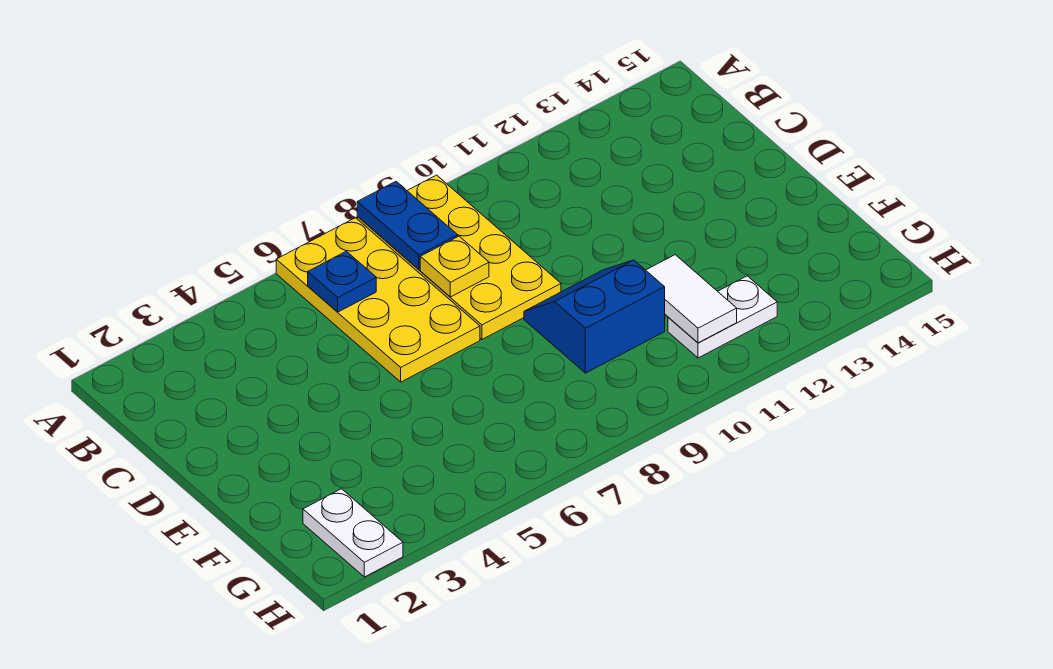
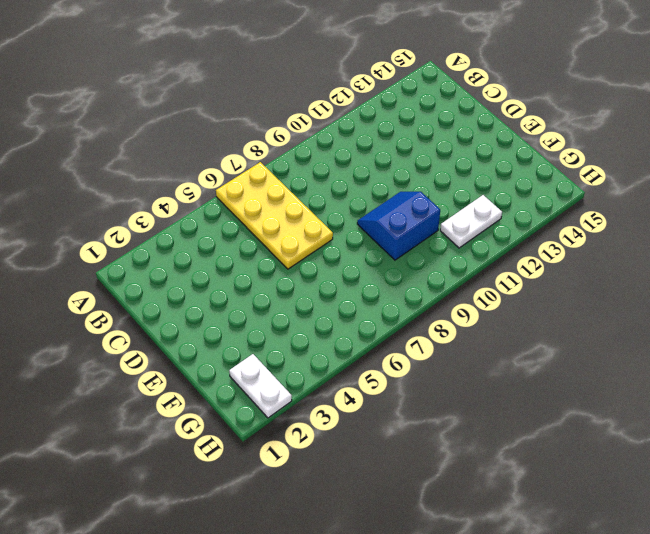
none -> yellow 2x4 plate [357,175,561,339]
none -> blue 1x2 plate [357,182,458,269]

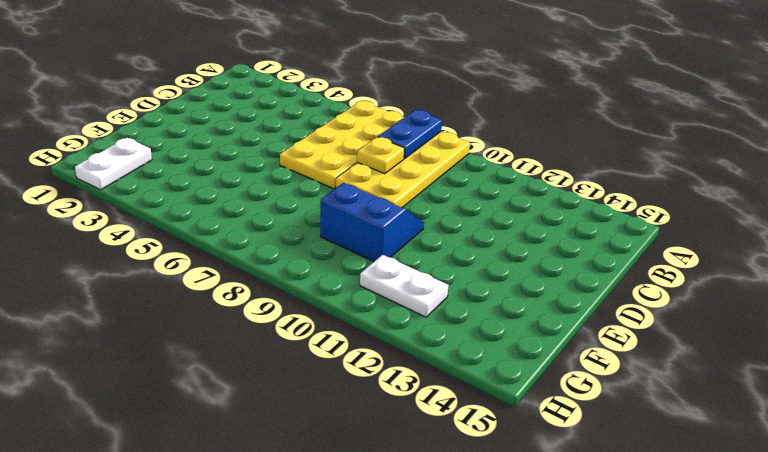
none -> blue 1x1 plate [308,251,376,312]
none -> white 1x2 tile [646,255,737,343]

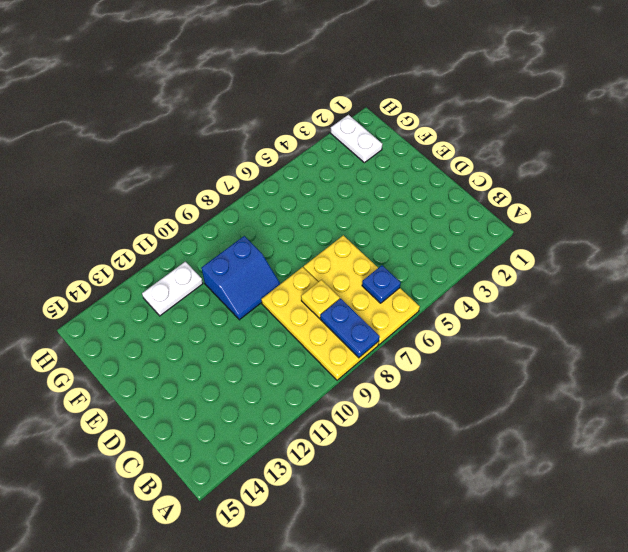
none -> white 1x2 tile [646,255,737,343]

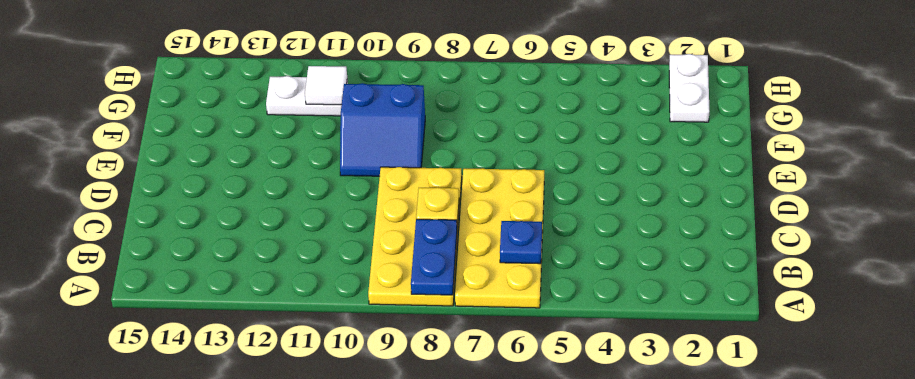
white 1x1 tile [305,66,347,105] -> white 1x2 tile [646,255,737,343]

